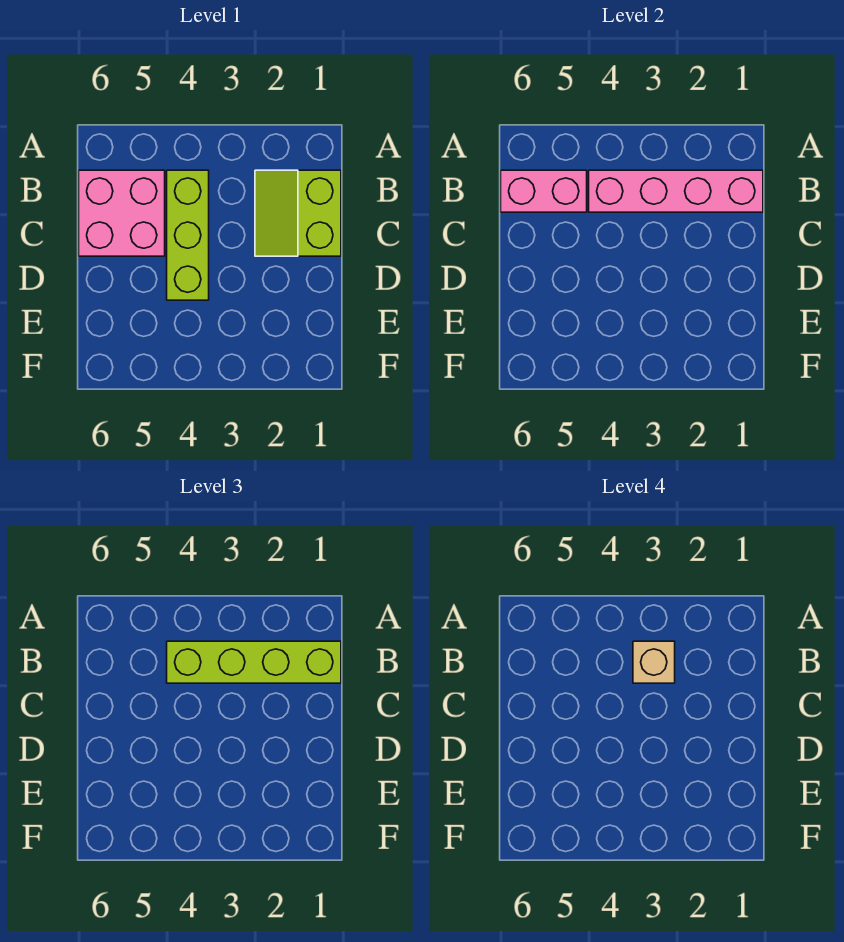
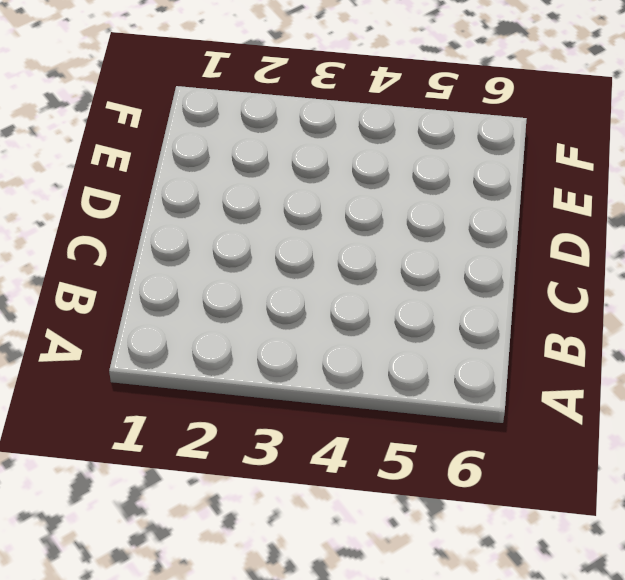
none -> lime 2x2 slope [255,170,341,256]
none -> lime 1x3 brick [167,170,209,300]

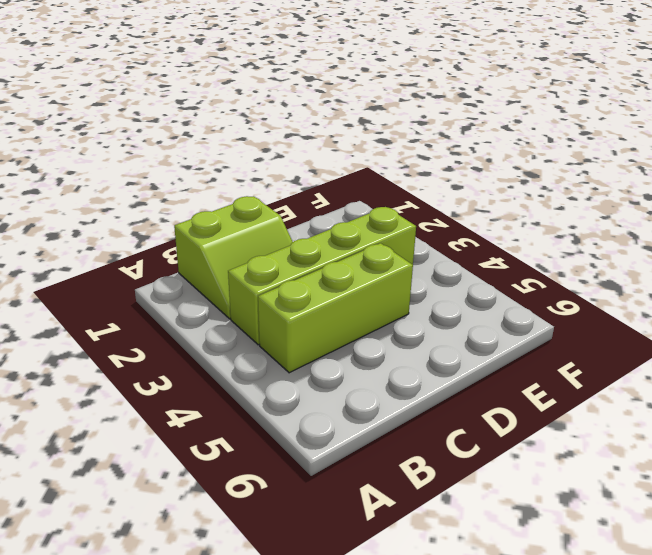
lime 1x4 brick [228,207,416,345] -> lime 1x4 brick turned to [167,641,341,683]
none -> pink 2x2 brick [79,170,165,256]
none -> pink 1x4 brick [589,170,763,212]

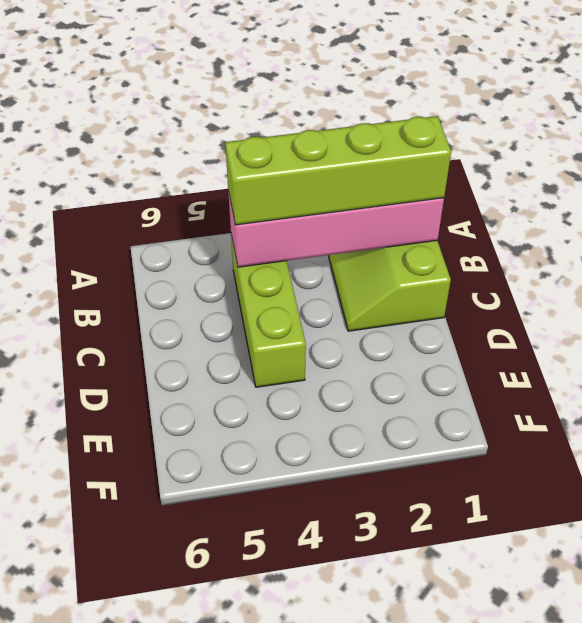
none -> pink 2x2 brick [79,170,165,256]
none -> pink 1x2 brick [501,170,587,212]

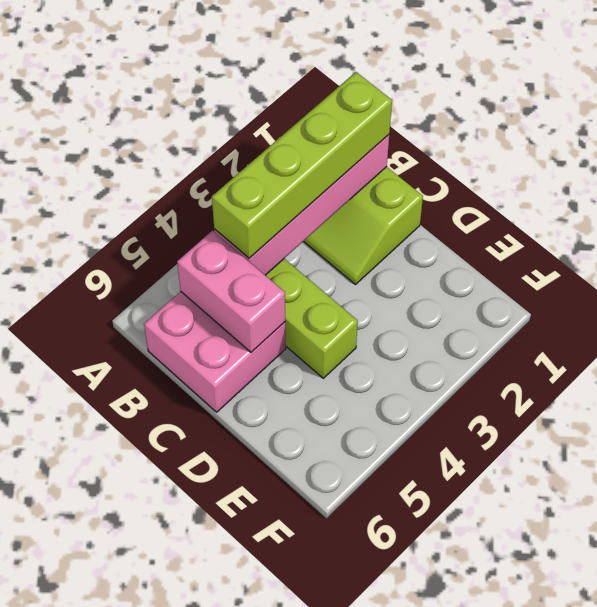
pink 1x2 brick [177,231,285,352] -> pink 1x2 brick turned to [501,170,587,212]
none -> tan 1x1 brick [633,641,675,683]

